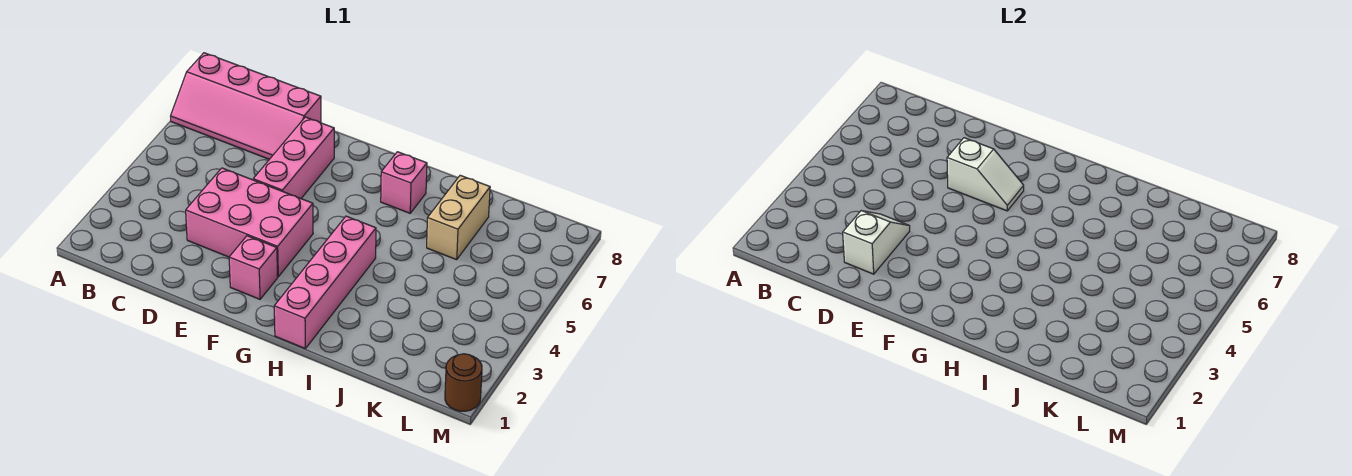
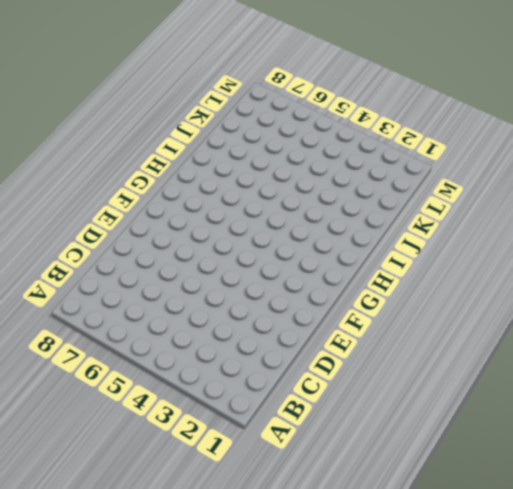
none -> pink 2x4 slope [171,53,321,159]
none -> pink 2x3 brick [186,168,313,277]

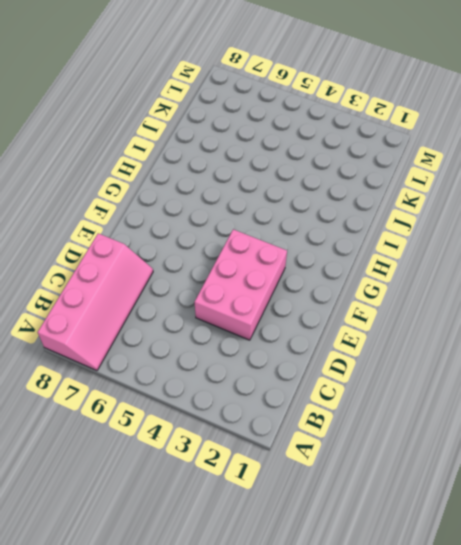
none -> pink 1x3 brick [253,117,334,198]
none -> pink 1x1 brick [229,236,278,299]

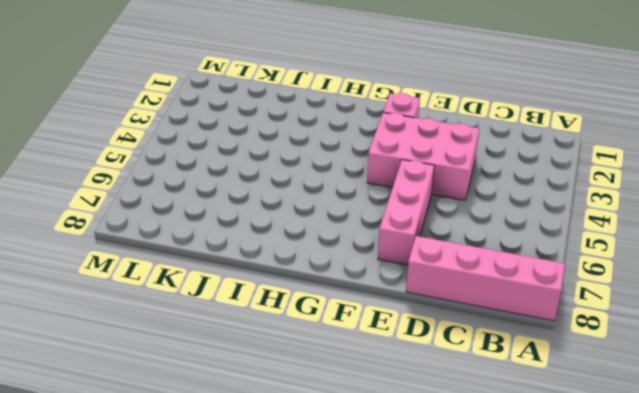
none -> pink 1x4 brick [274,216,376,348]
none -> pink 1x1 brick [381,152,427,213]

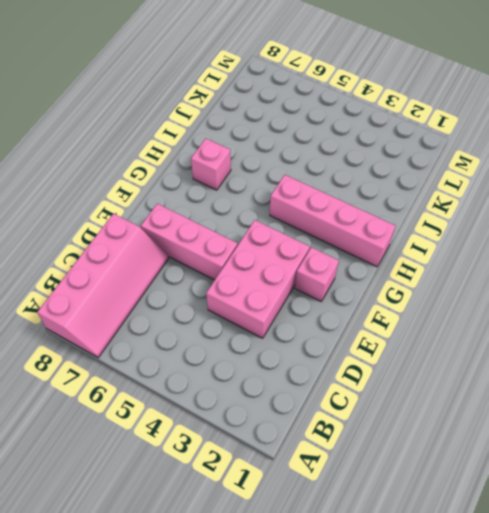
none -> tan 1x2 brick [427,175,490,260]
none -> brown 1x1 round brick [445,354,482,411]

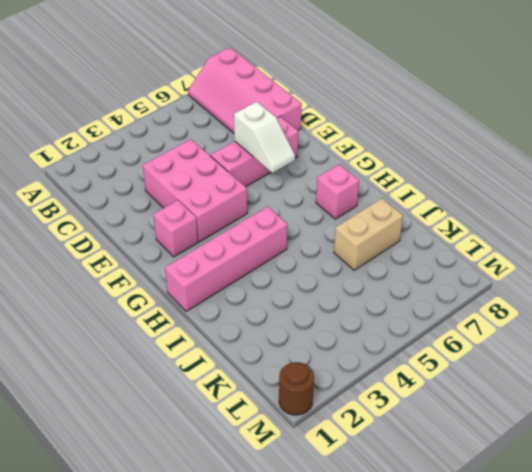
none -> white 1x2 slope [843,211,910,274]

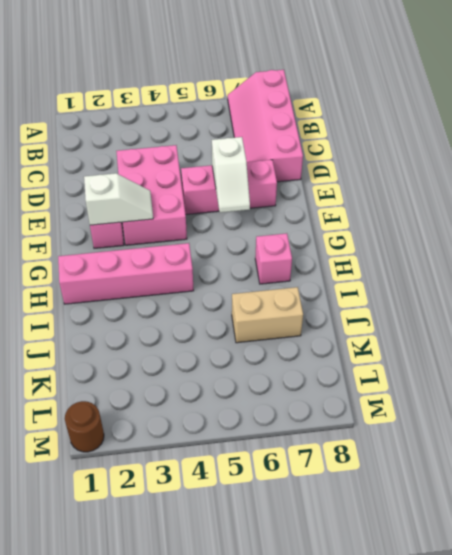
white 1x2 slope [84,173,153,225] -> white 1x2 slope moved to [843,211,910,274]

